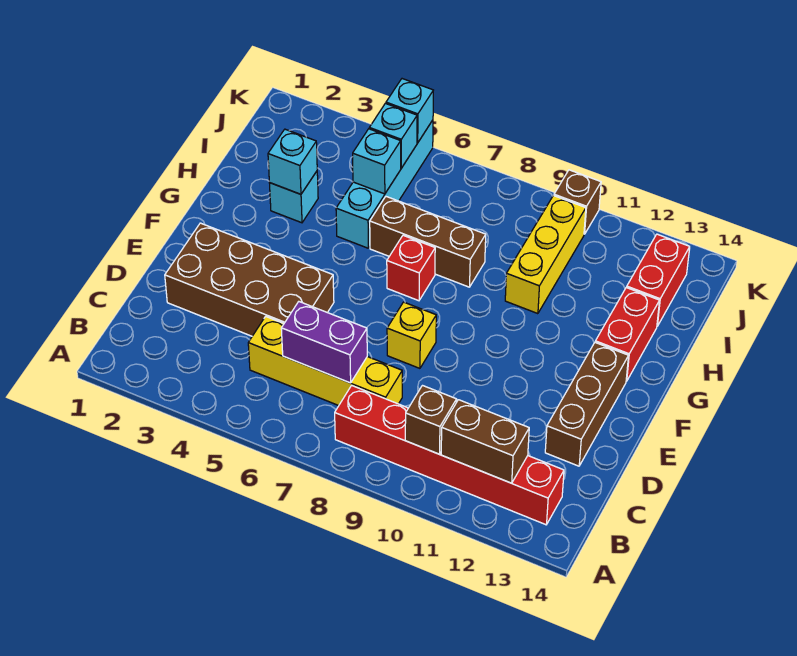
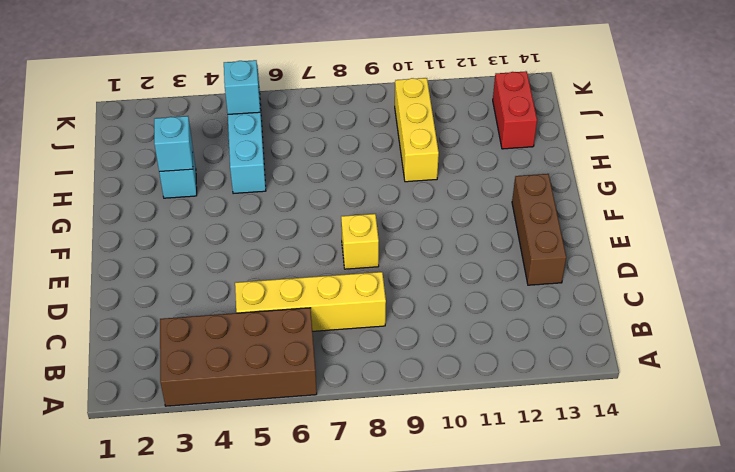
brown 2x4 brick [160,308,317,406] -> brown 2x4 brick moved to [165,223,334,336]
none -> red 1x6 brick [335,386,564,525]
none -> red 1x1 brick [387,235,435,301]
none -> red 1x2 brick [595,287,660,381]

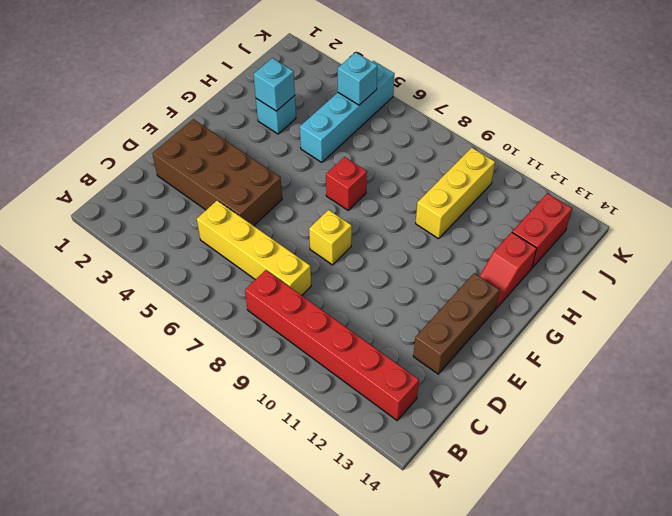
red 1x2 slope [480,232,537,309] -> red 1x2 brick [595,287,660,381]
none -> brown 1x3 brick [370,197,486,287]
none -> brown 1x1 brick [554,170,601,234]
none -> brown 1x1 brick [405,386,457,454]

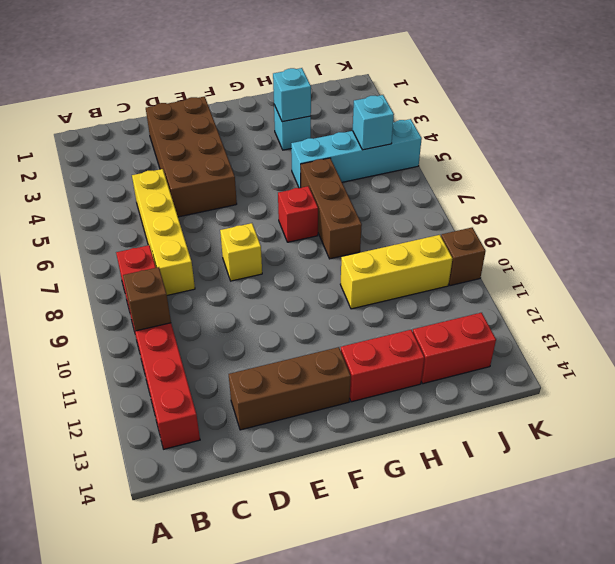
none -> brown 1x2 brick [441,400,529,483]
none -> purple 1x2 brick [281,302,367,383]
none -> cyan 1x1 brick [353,129,401,194]

